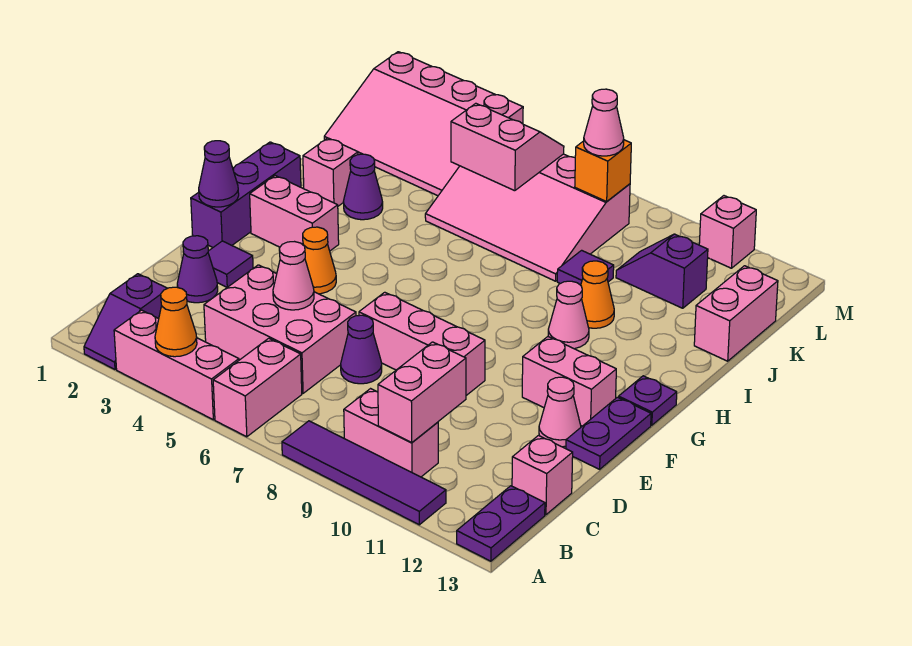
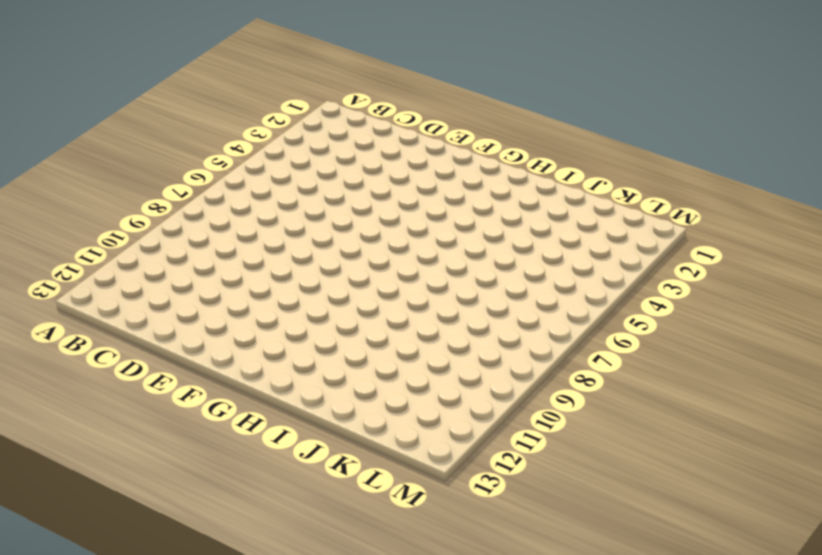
none -> purple 1x2 slope [84,274,167,369]
none -> pink 1x3 brick [114,310,239,420]
none -> pink 1x2 brick [213,338,302,437]
none -> purple 1x4 tile [282,421,446,525]

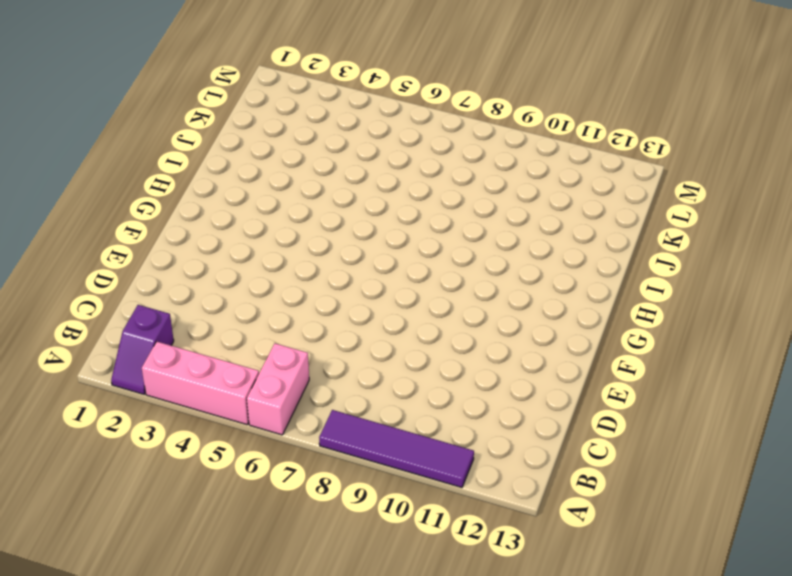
none -> purple 1x2 plate [457,486,545,561]
none -> pink 1x2 brick [344,389,438,477]
none -> pink 2x3 brick [204,265,356,393]
none -> pink 1x1 brick [512,436,573,515]

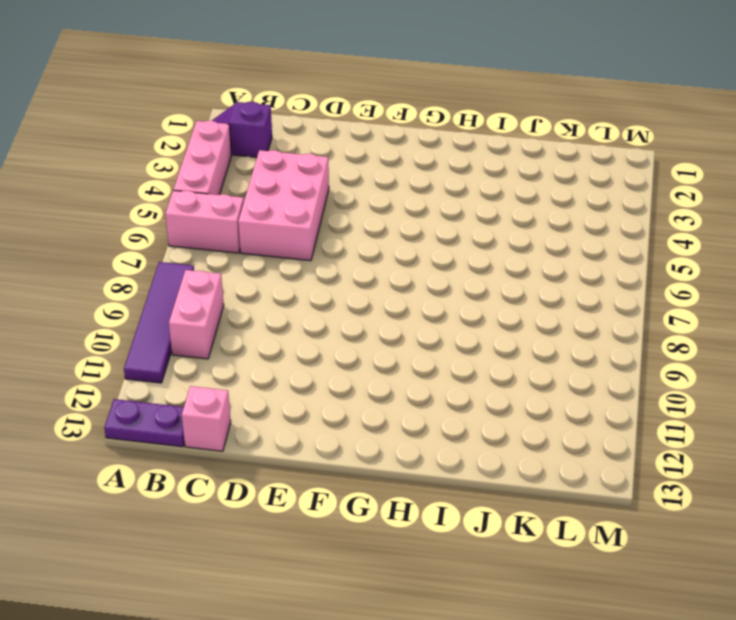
none -> purple 1x1 cone [177,236,218,303]
none -> purple 1x1 cone [341,315,382,384]
none -> purple 1x1 tile [208,241,253,287]
none -> pink 1x3 brick [359,292,485,395]

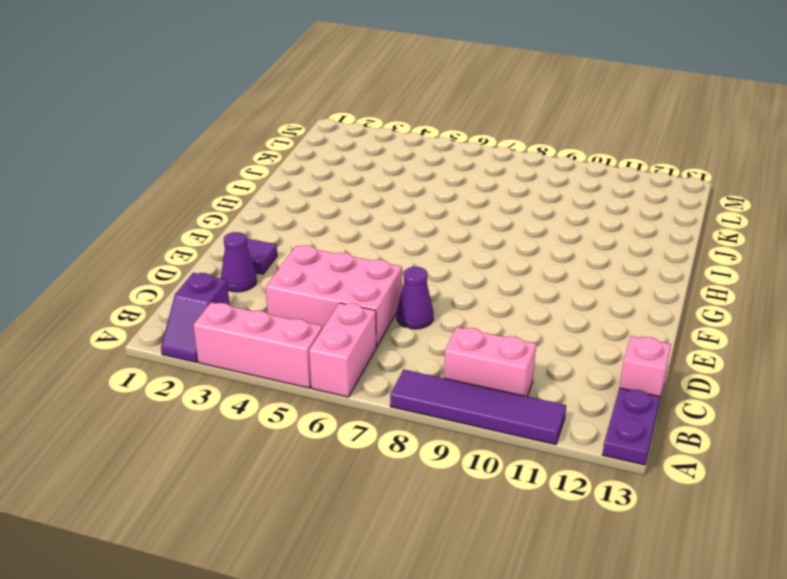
none -> pink 1x3 brick [359,292,485,395]
none -> pink 1x1 cone [539,377,581,447]
none -> purple 1x2 plate [566,397,651,469]
none -> purple 1x3 brick [191,142,301,247]

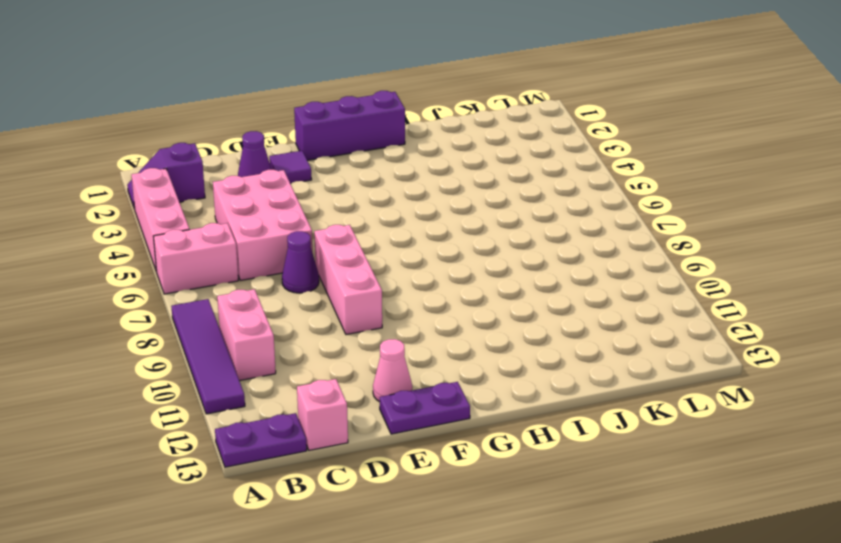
none -> orange 1x1 cone [303,227,336,294]
none -> pink 1x2 brick [522,337,616,426]
none -> pink 1x2 brick [250,176,339,251]
none -> purple 1x1 plate [618,376,677,425]

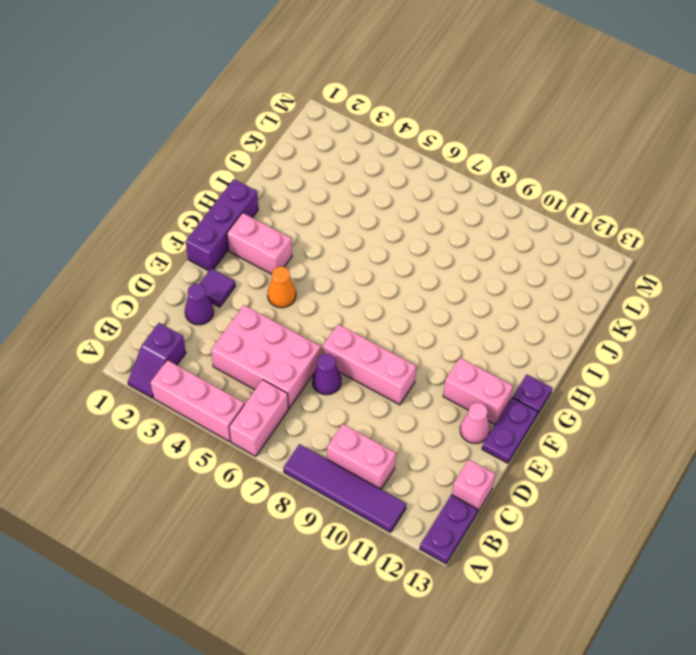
none -> pink 1x1 cone [548,281,589,349]
none -> pink 1x1 brick [303,138,358,206]
none -> purple 1x1 cone [343,154,383,220]
none -> orange 1x1 cone [581,261,614,328]

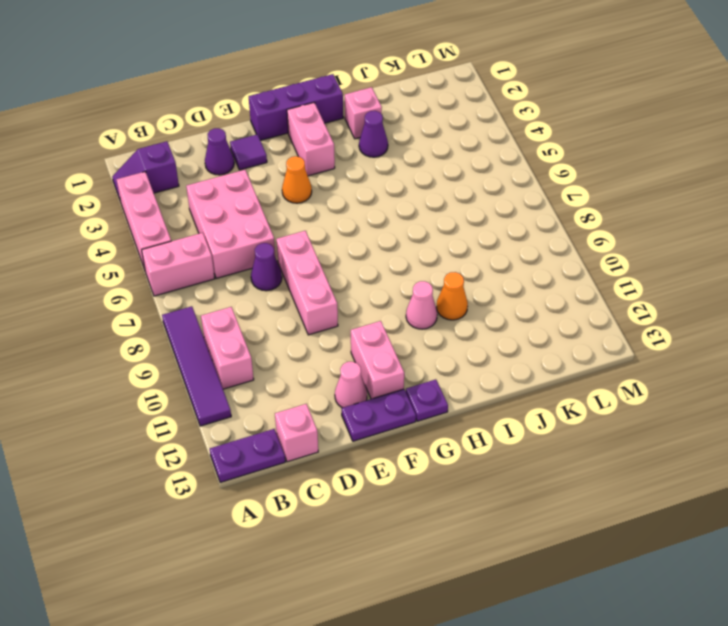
none -> pink 3x4 slope [425,154,630,281]
none -> purple 1x1 tile [557,250,614,285]
none -> pink 1x2 brick [694,266,778,361]
none -> pink 3x4 slope [324,52,523,196]

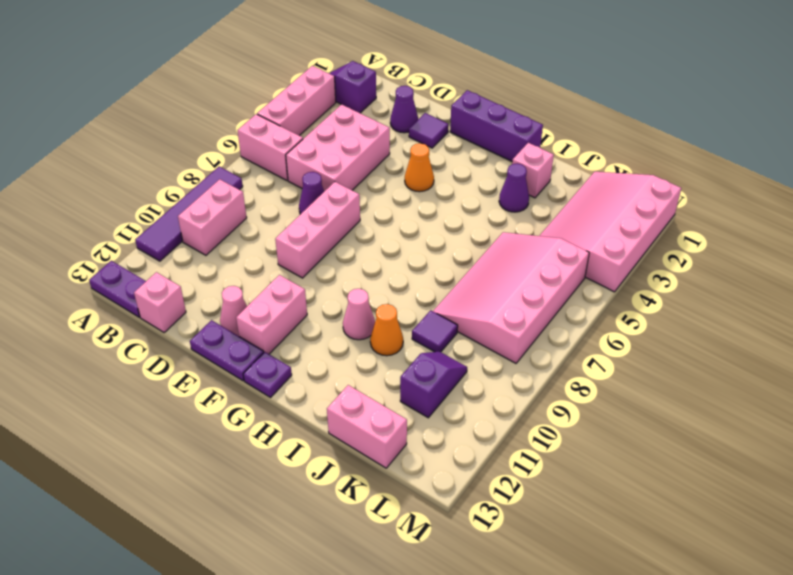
none -> pink 1x2 brick [250,176,339,251]
none -> pink 1x1 brick [699,196,756,268]
none -> orange 1x1 cone [155,287,197,357]
none -> pink 1x2 brick [378,342,466,442]

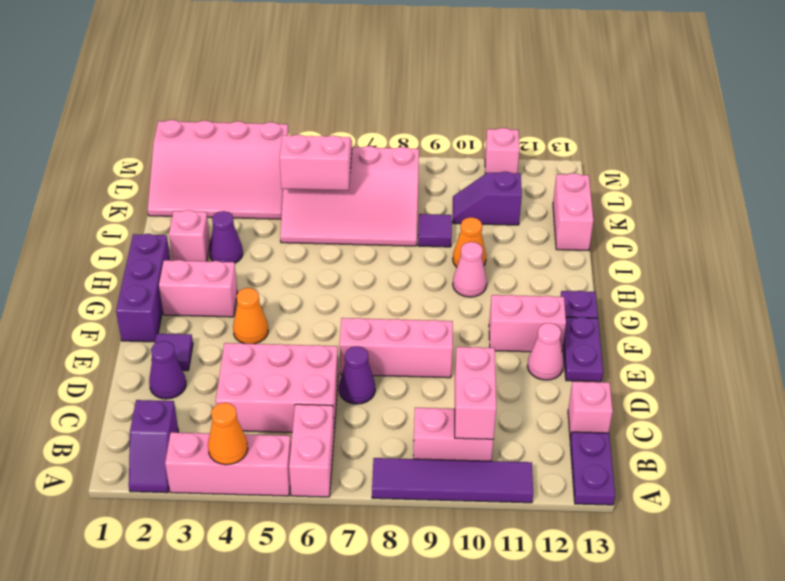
none -> pink 1x1 cone [273,242,314,310]
none -> purple 1x1 cone [199,141,239,207]
none -> orange 1x1 brick [575,140,631,201]
none -> pink 1x1 cone [584,89,624,156]

